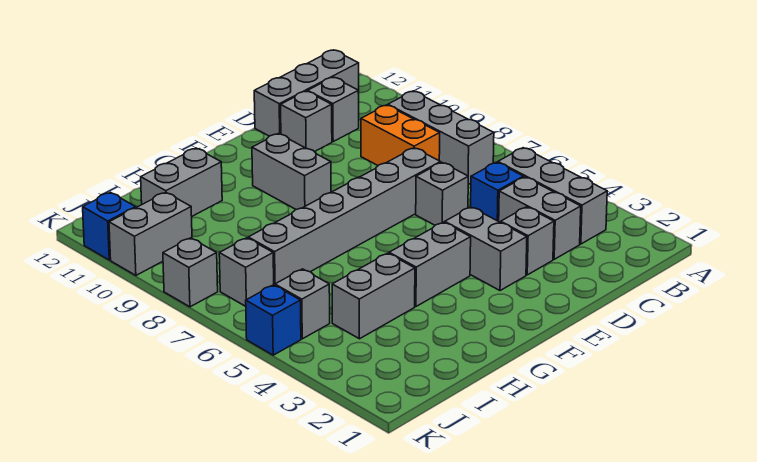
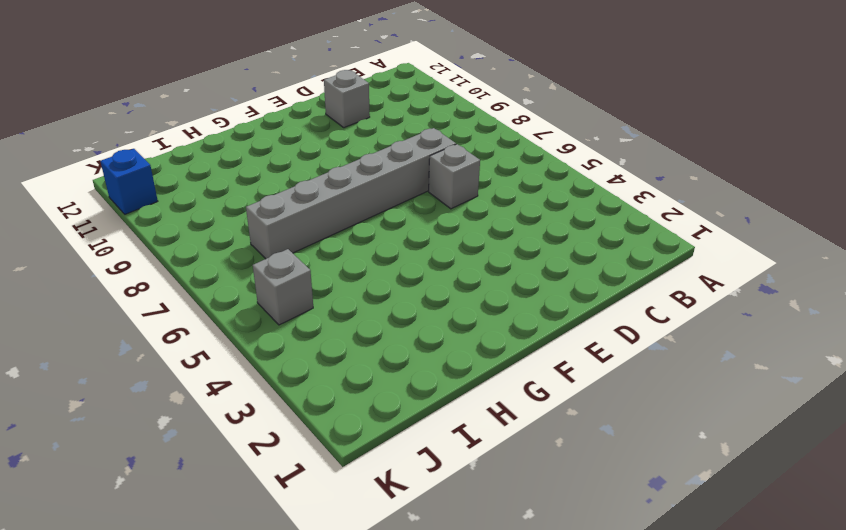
none -> grey 1x3 brick [498,148,607,244]
none -> grey 1x3 brick [388,91,494,185]
none -> grey 1x3 brick [254,50,359,136]

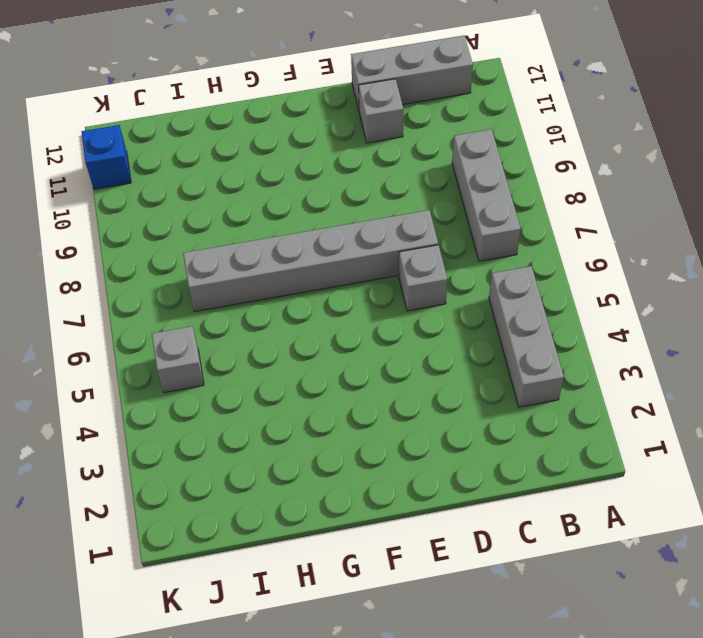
none -> grey 1x2 brick [499,177,581,259]
none -> blue 1x1 brick [471,162,523,221]
none -> orange 1x2 brick [361,105,440,165]

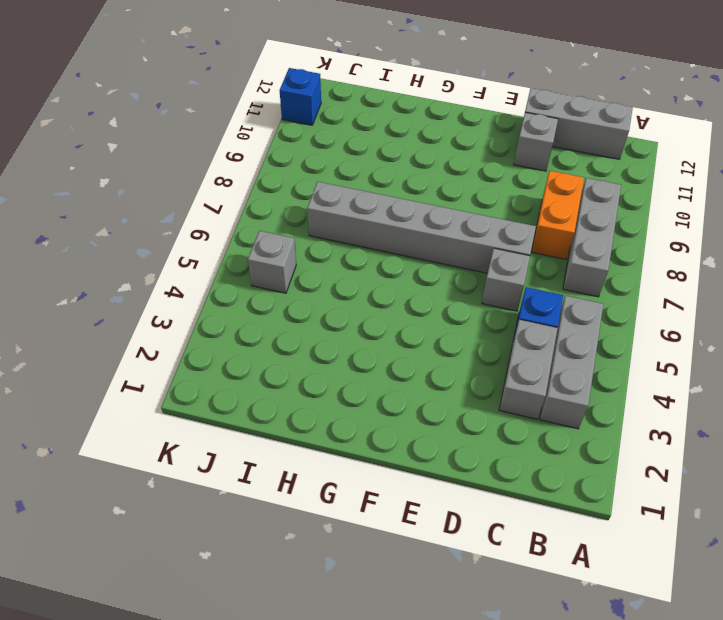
none -> grey 1x1 brick [308,77,359,141]
none -> grey 1x1 brick [501,207,554,275]
none -> grey 1x2 brick [445,207,527,291]

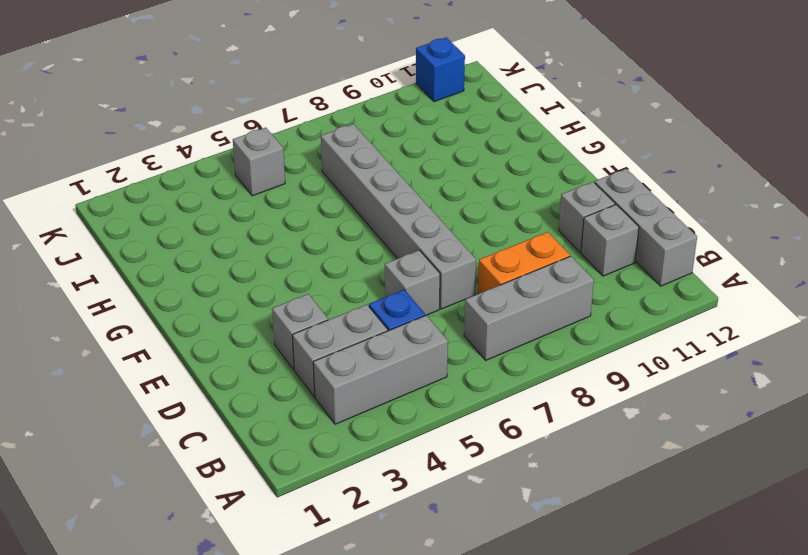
none -> grey 1x2 brick [445,207,527,291]
none -> grey 1x2 brick [389,222,471,306]
none -> grey 1x2 brick [252,134,331,210]

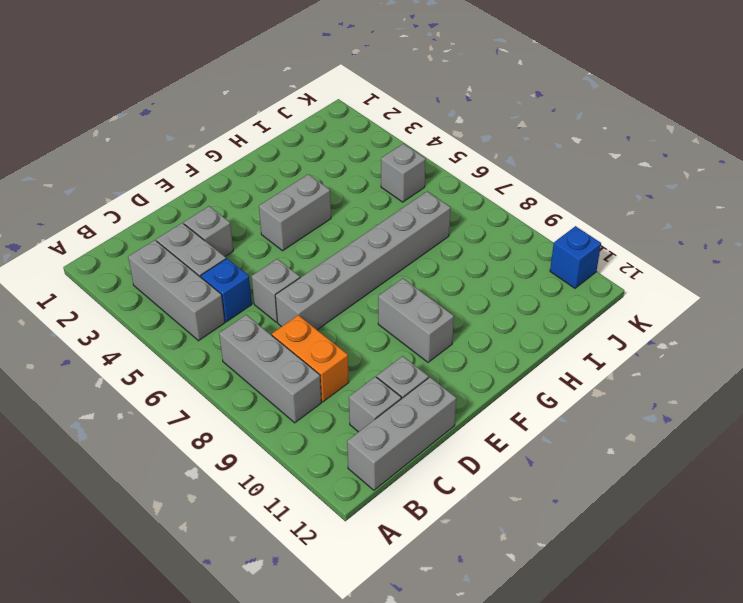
none -> grey 1x2 brick [445,207,527,291]
none -> grey 1x2 brick [332,253,415,339]
none -> grey 1x2 brick [141,148,222,216]

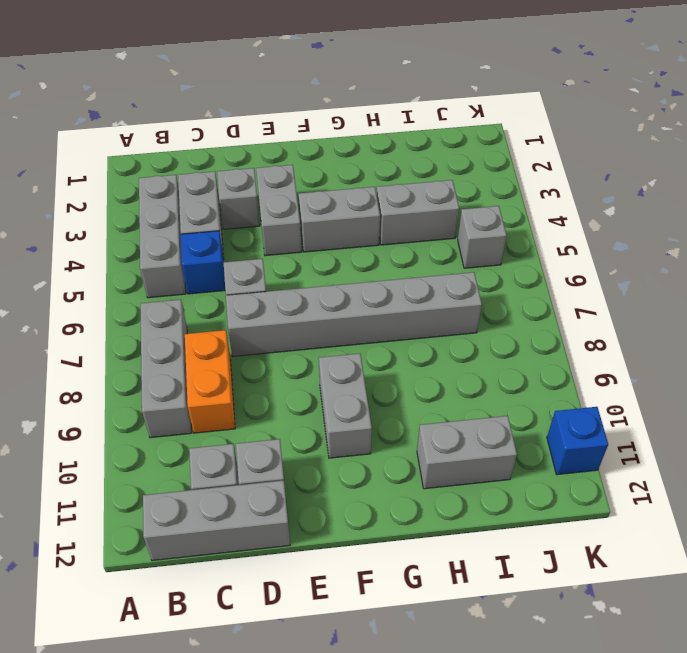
none -> grey 1x1 brick [219,238,274,306]
none -> grey 1x2 brick [109,192,192,275]
none -> blue 1x1 brick [246,285,301,355]

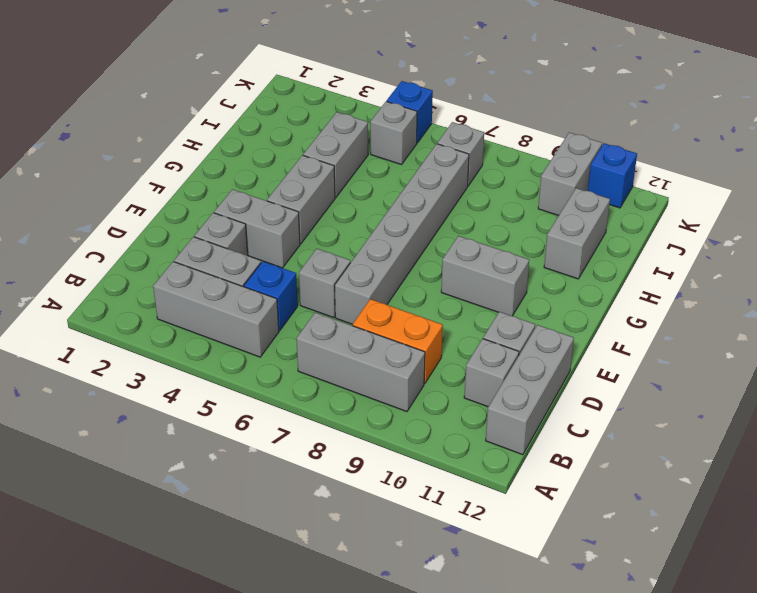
none -> grey 1x1 brick [163,238,218,307]

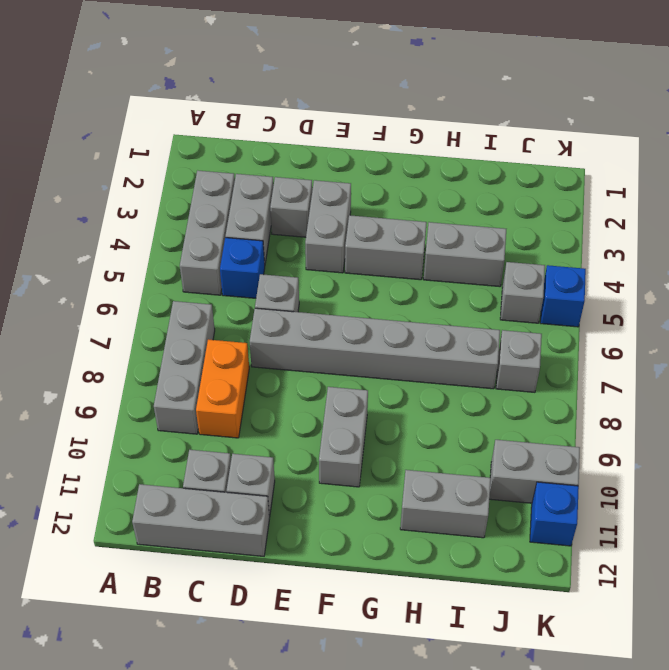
none -> grey 1x1 brick [163,238,218,307]

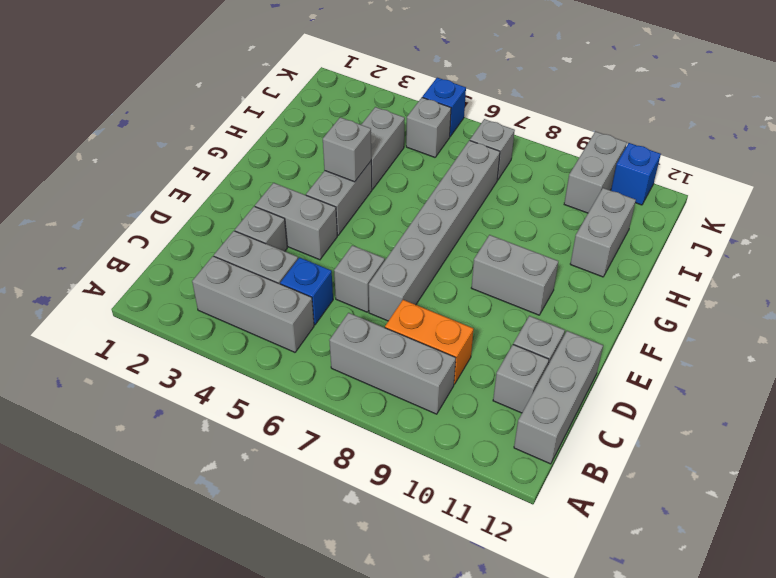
grey 1x1 brick [323,117,371,182] -> grey 1x1 brick moved to [163,238,218,307]

